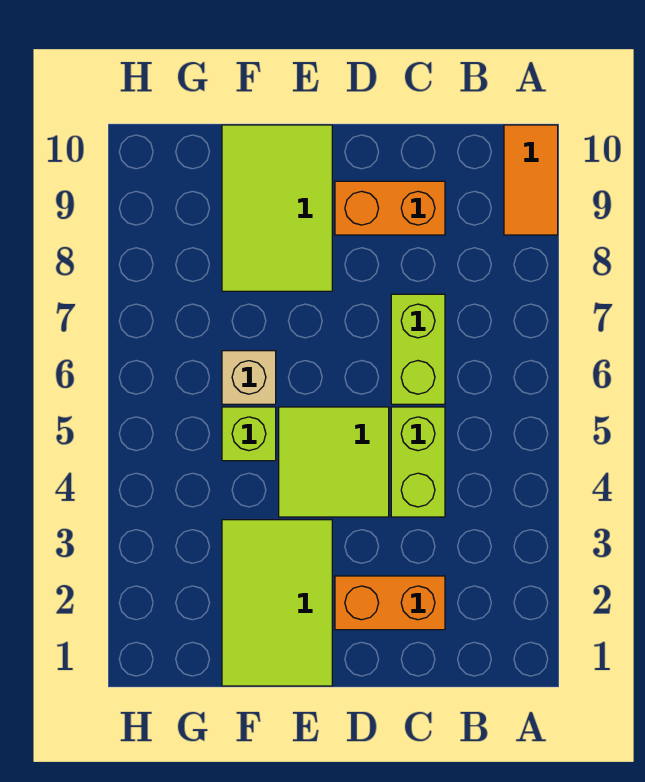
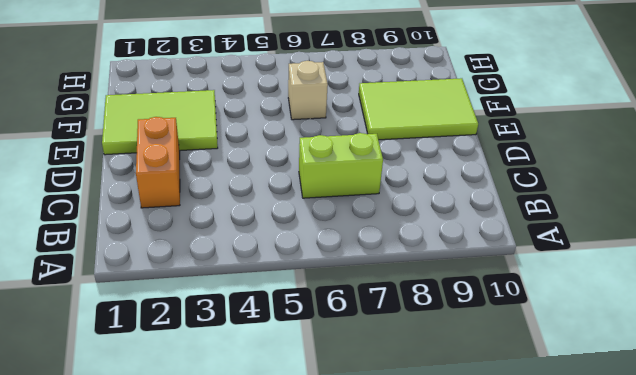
none -> orange 1x2 tile [504,125,558,235]
none -> lime 1x2 brick [391,407,445,517]

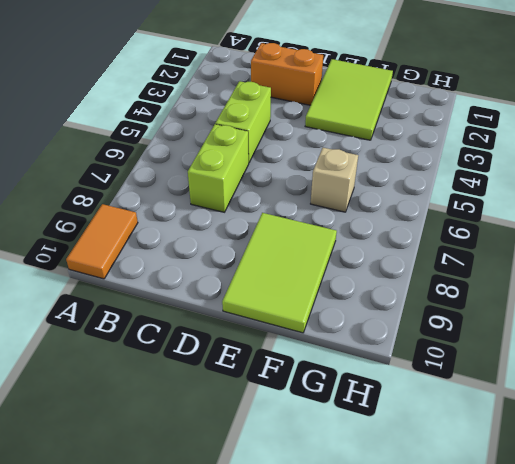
none -> orange 1x2 brick [335,181,445,235]
none -> lime 2x2 tile [279,407,389,517]

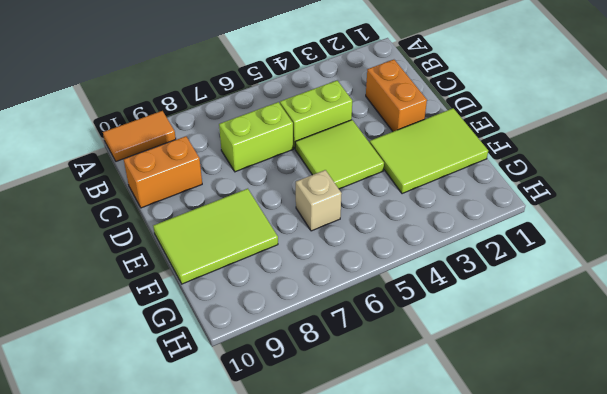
orange 1x2 brick [124,136,202,208] -> orange 1x2 brick turned to [335,181,445,235]
none -> lime 1x1 brick [222,407,276,461]

